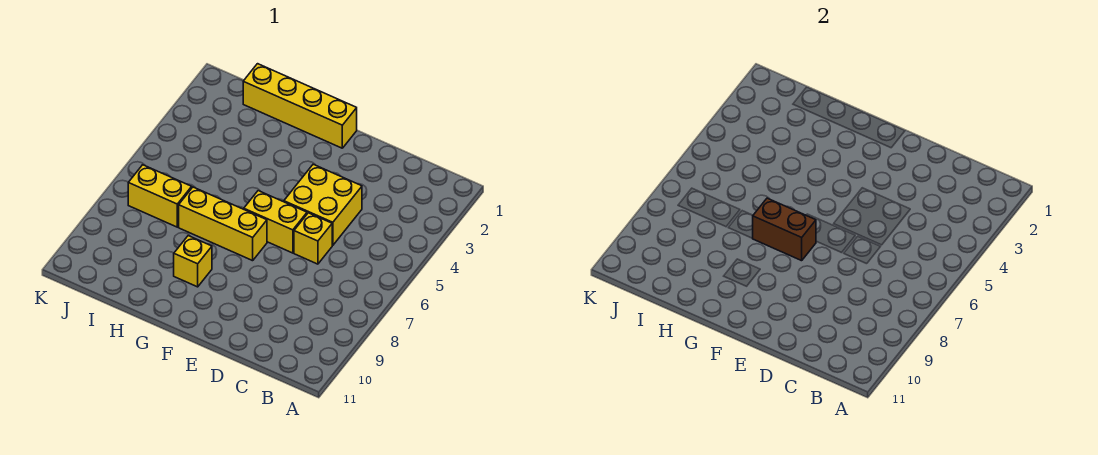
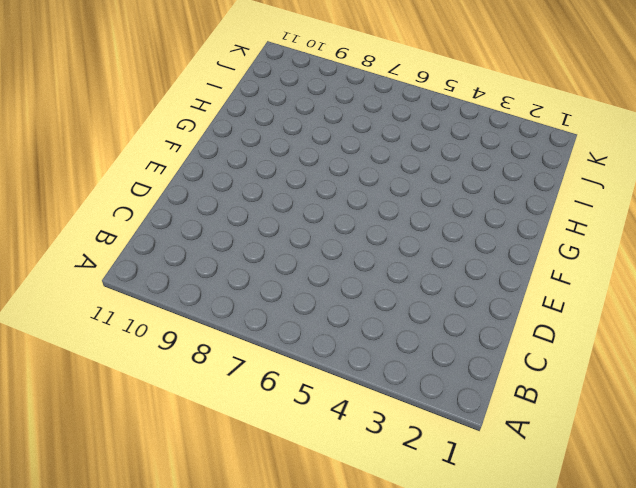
none -> yellow 2x2 brick [284,164,362,245]
none -> yellow 1x1 brick [294,213,332,264]

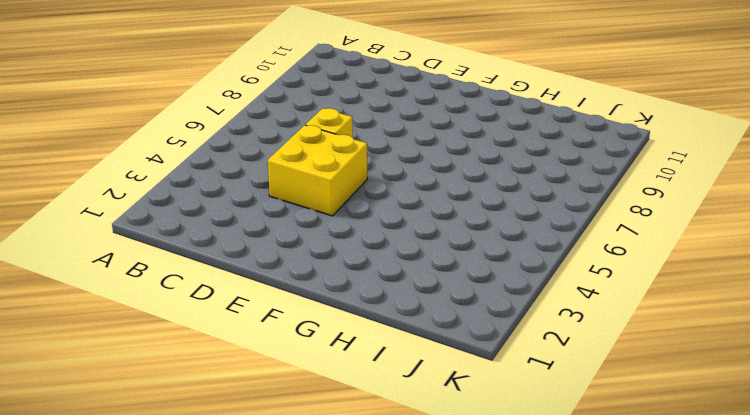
none -> yellow 1x2 brick [244,191,307,253]
none -> yellow 1x4 brick [243,64,357,148]

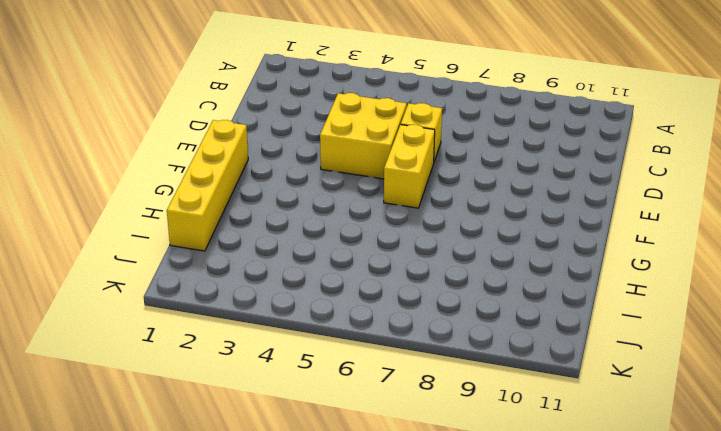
none -> yellow 1x3 brick [179,187,267,261]
none -> yellow 1x1 brick [174,236,212,287]

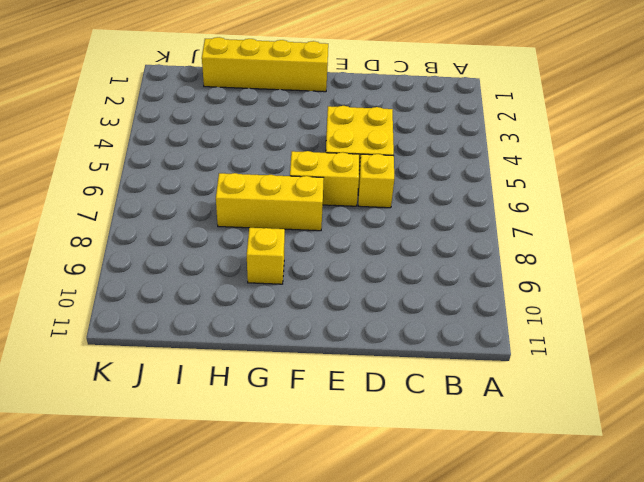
none -> yellow 1x2 brick [128,165,192,227]
none -> brown 1x2 brick [752,198,816,261]

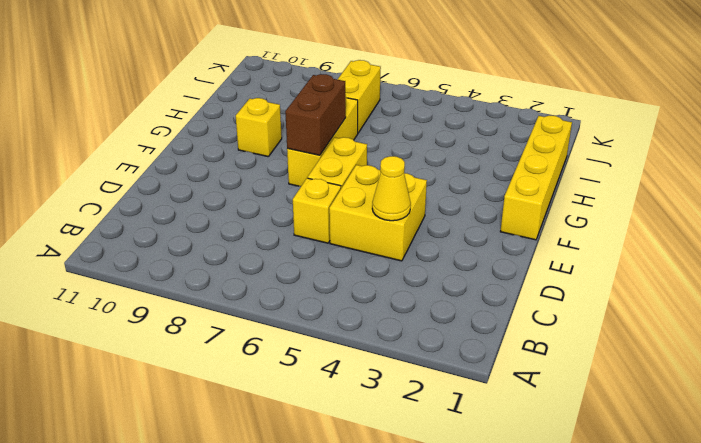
yellow 1x1 cone [372,156,411,221] -> none

